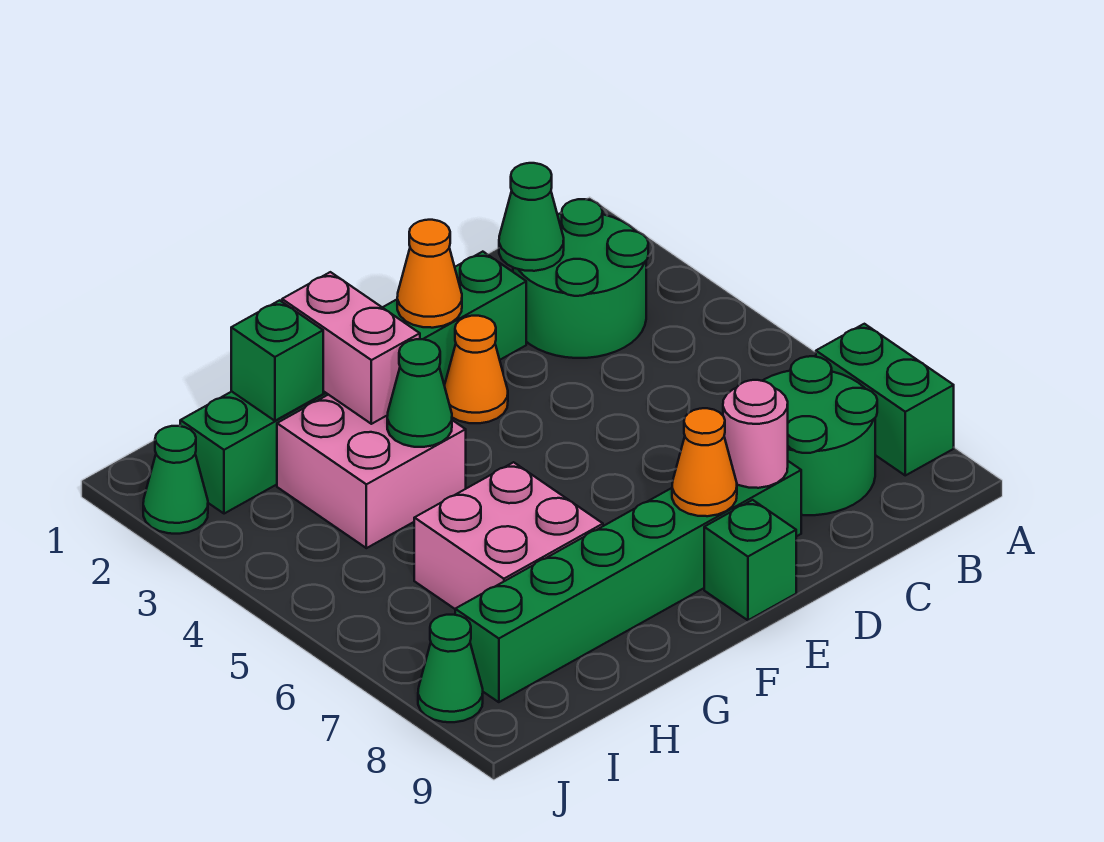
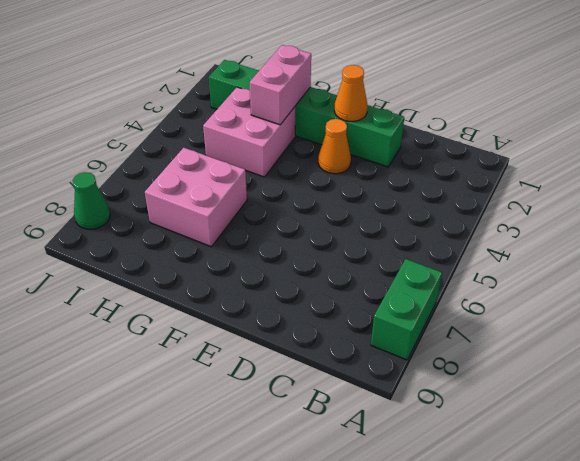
none -> green 2x2 round brick [513,199,648,358]
none -> green 2x2 round brick [762,356,877,515]
none -> green 1x6 brick [455,461,801,702]

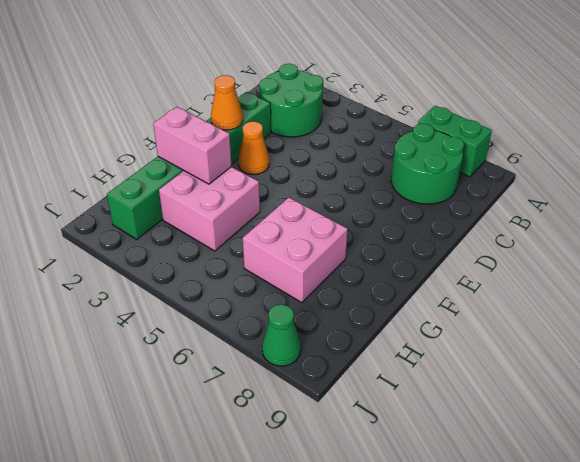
none -> green 1x6 brick [455,461,801,702]
none -> green 1x1 brick [704,500,796,620]
none -> green 1x1 cone [143,426,208,534]

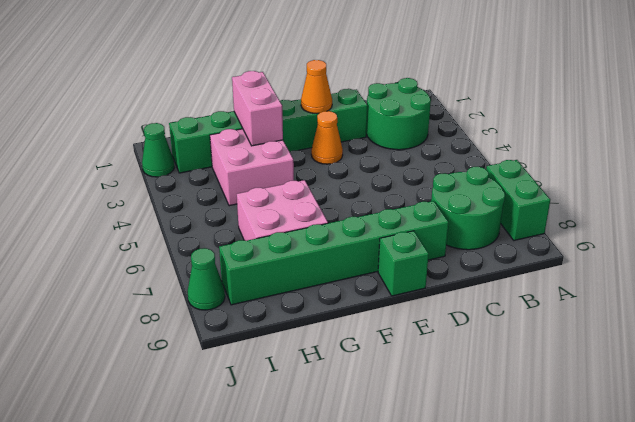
none -> green 1x1 cone [499,163,564,271]
none -> pink 1x1 round brick [723,380,788,488]
none -> orange 1x1 cone [672,408,737,516]

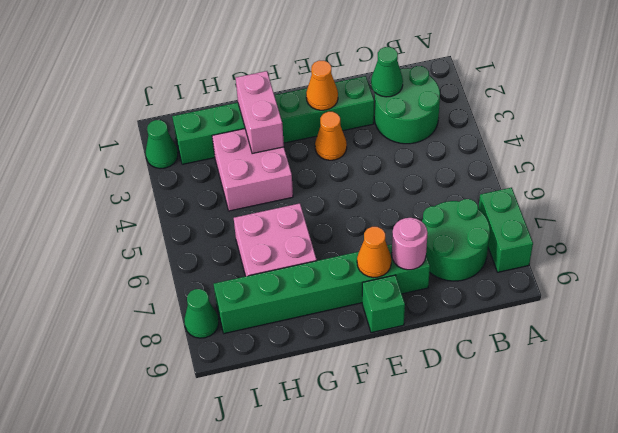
none -> green 1x1 cone [387,339,452,447]
none -> green 1x1 brick [231,300,323,421]

